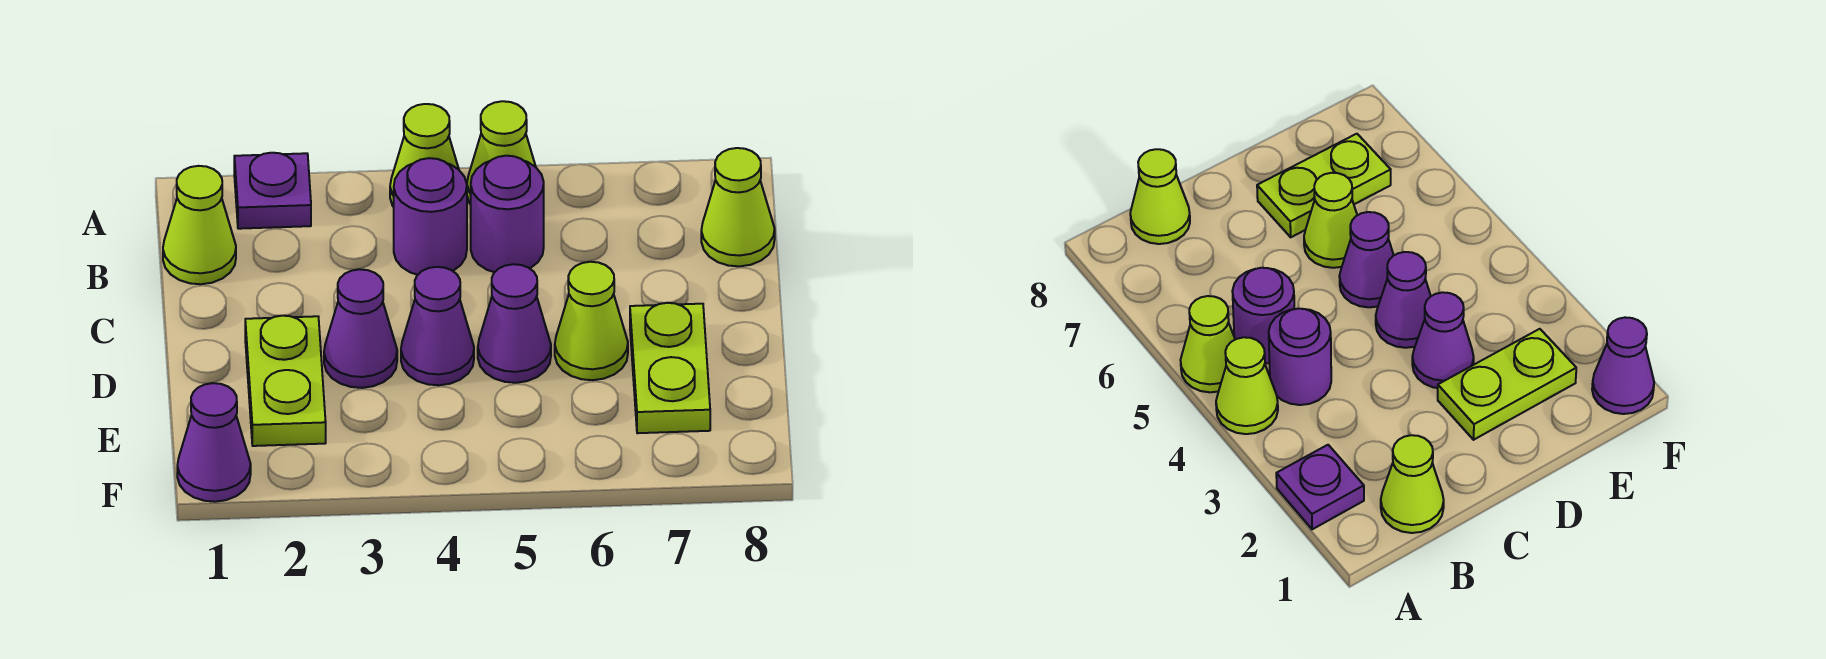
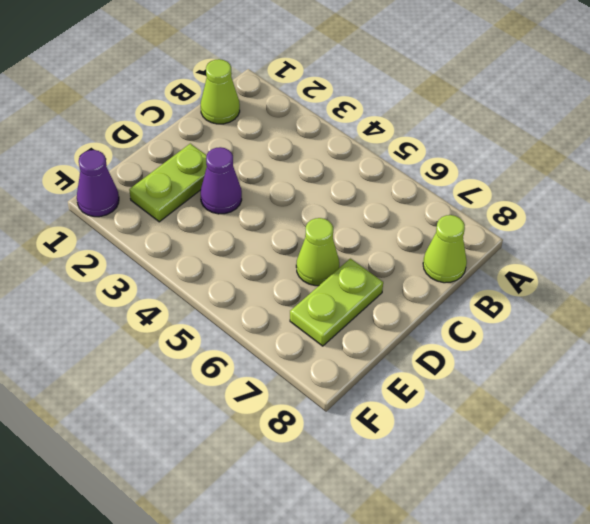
none -> purple 1x1 plate [234,153,311,229]
none -> lime 1x1 cone [390,104,459,207]
none -> lime 1x1 cone [467,101,536,204]

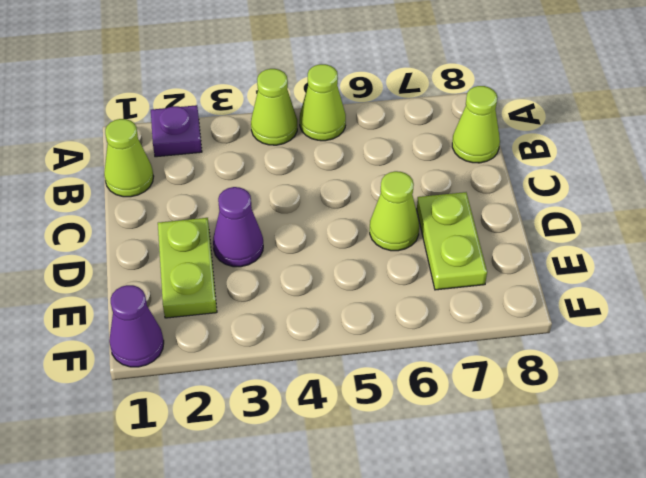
none -> purple 1x1 round brick [394,158,467,275]
none -> purple 1x1 round brick [471,156,544,272]
none -> purple 1x1 cone [401,267,474,385]

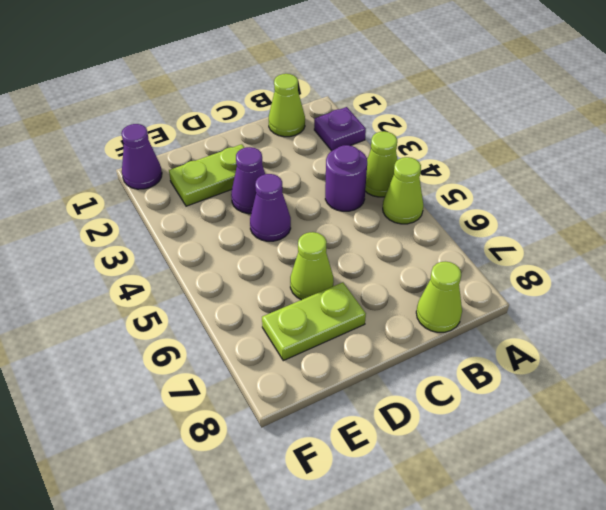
none -> purple 1x1 round brick [471,156,544,272]
none -> purple 1x1 cone [478,264,551,383]

